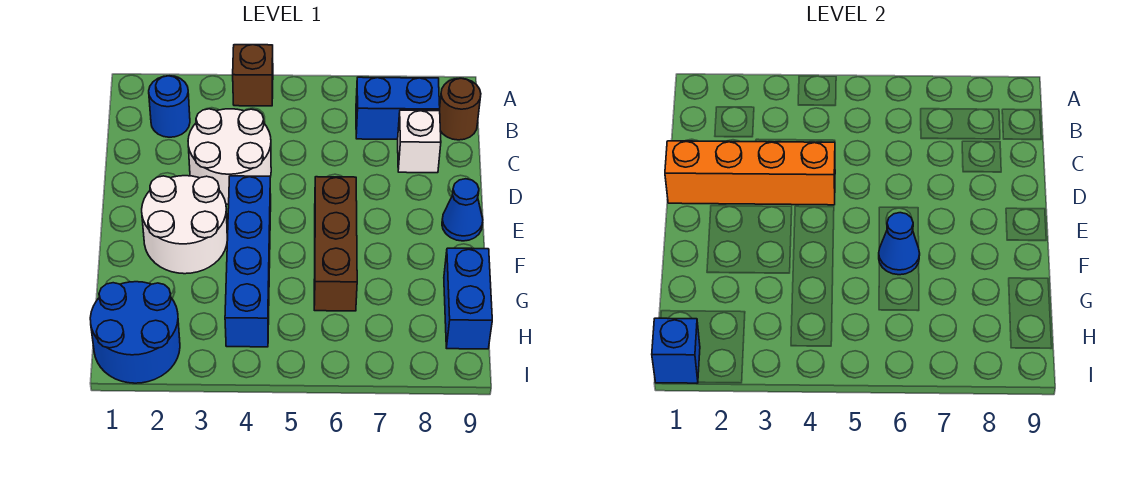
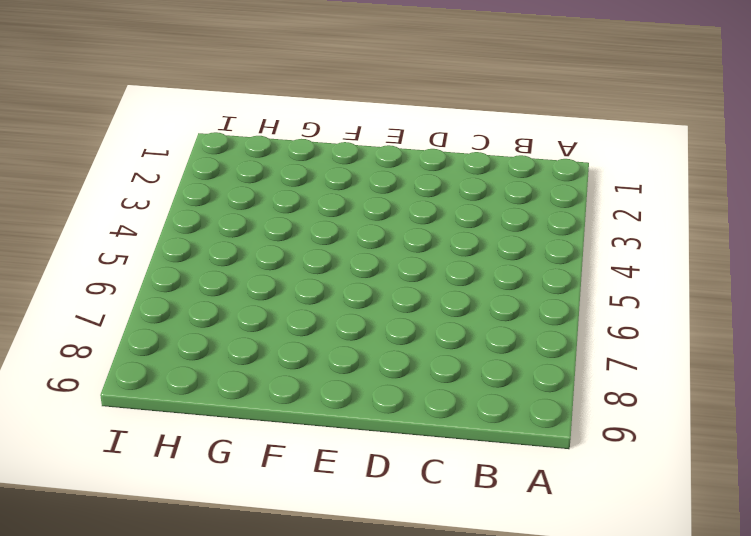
none -> brown 1x1 brick [233,45,273,106]
none -> blue 1x1 round brick [149,76,190,137]
none -> blue 1x2 brick [356,77,440,139]

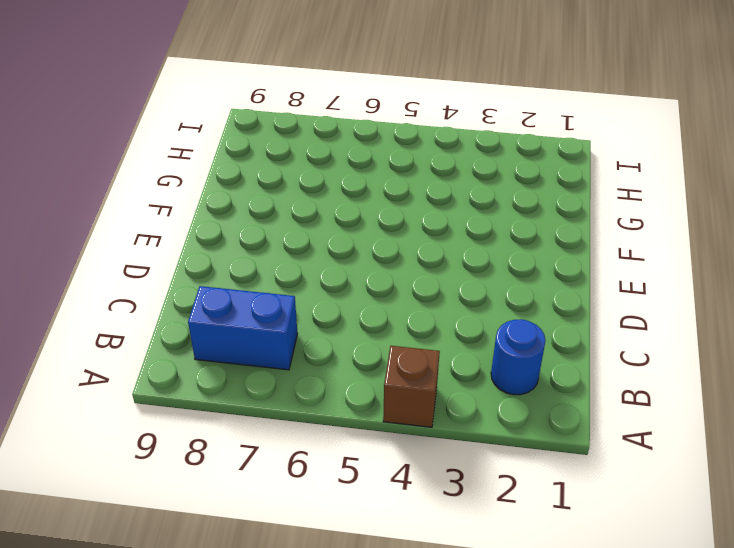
none -> brown 1x1 round brick [440,78,481,140]
none -> white 2x2 round brick [188,109,271,204]
none -> white 1x1 brick [398,110,441,173]

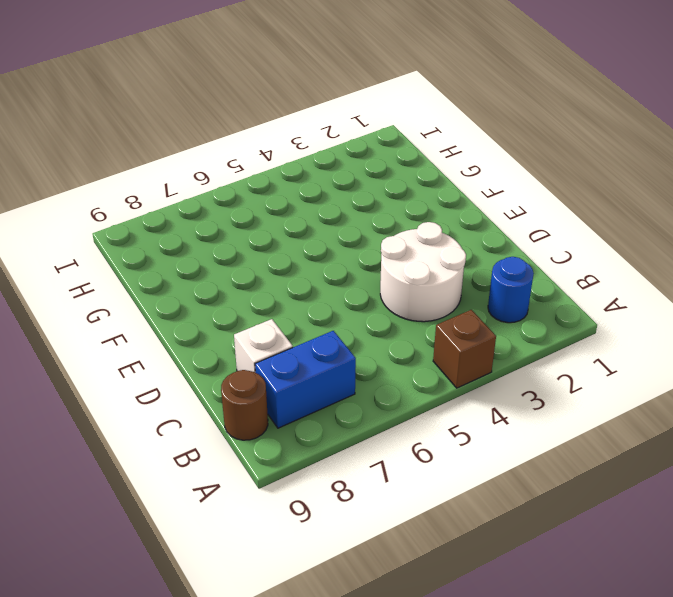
none -> white 2x2 round brick [142,176,227,274]
none -> blue 1x4 brick [225,176,271,347]
none -> brown 1x3 brick [314,177,357,311]

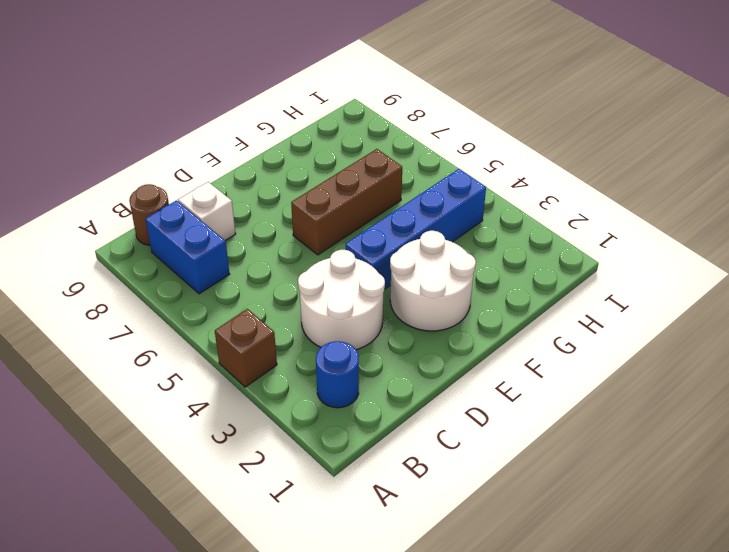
none -> blue 1x1 cone [442,179,483,241]
none -> blue 1x2 brick [444,248,492,349]
none -> blue 2x2 round brick [90,282,180,383]

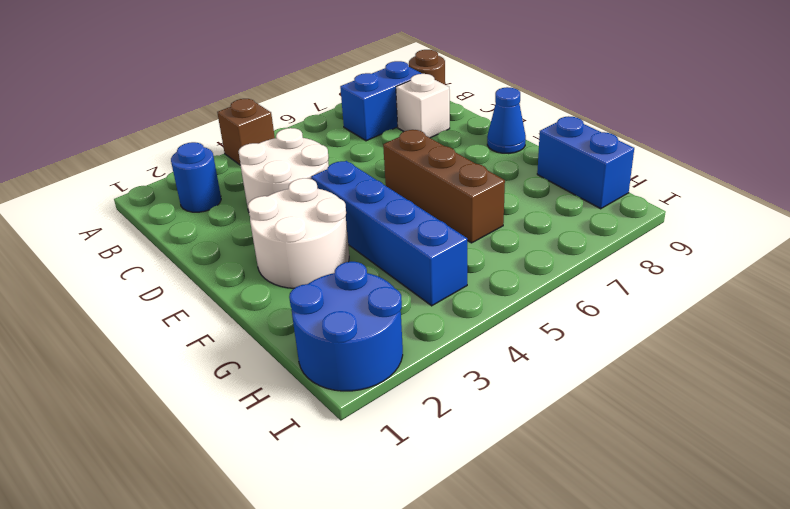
none -> orange 1x4 brick [665,141,835,205]
none -> blue 1x1 cone [879,213,920,275]
none -> blue 1x1 brick [652,318,700,383]

